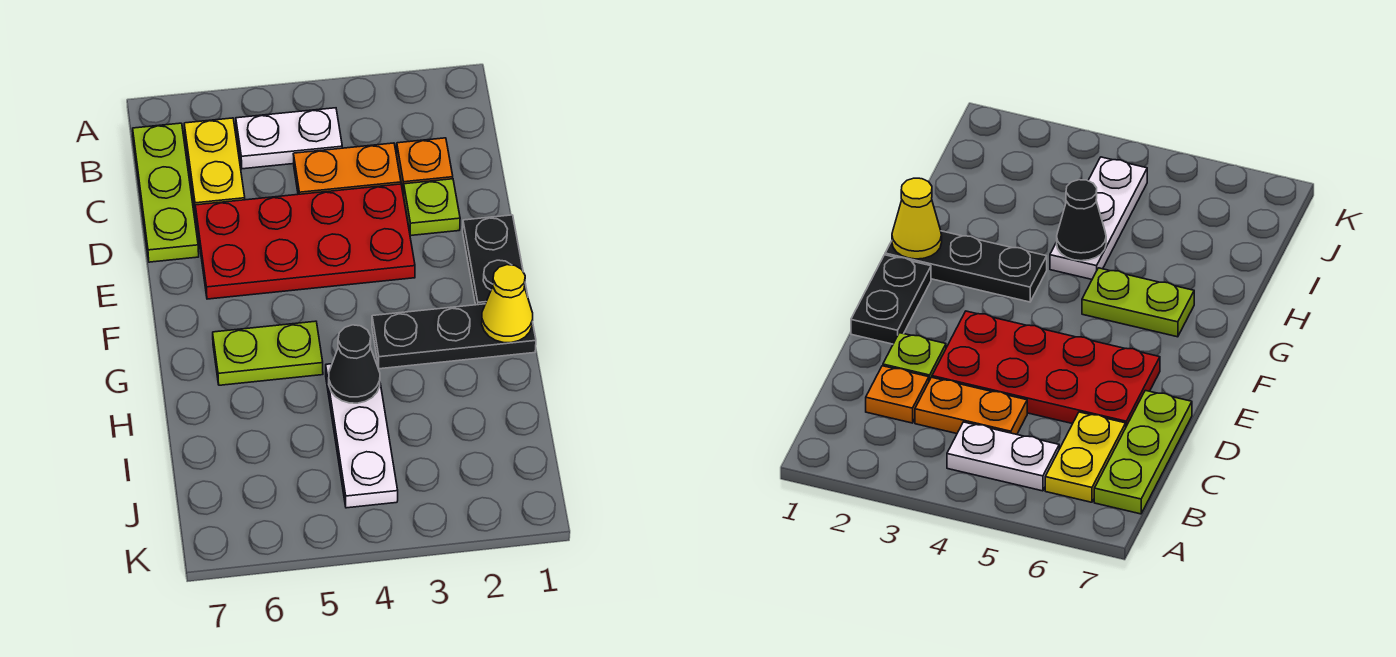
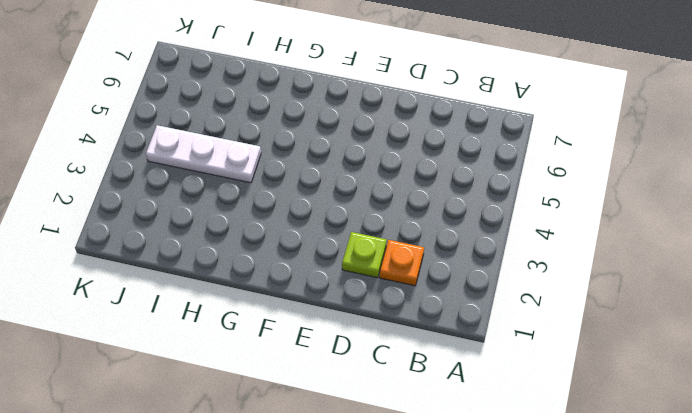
none -> white 1x2 plate [236,108,342,169]
none -> yellow 1x2 plate [184,118,245,214]
none -> lime 1x3 plate [133,123,199,262]

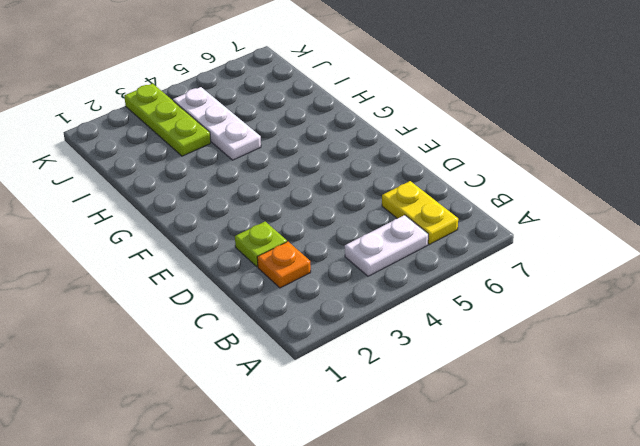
lime 1x3 plate [124,84,211,156] -> lime 1x3 plate moved to [133,123,199,262]
none -> orange 1x2 plate [293,143,401,194]
none -> red 2x4 plate [195,184,415,299]
none -> black 1x2 plate [463,215,528,305]

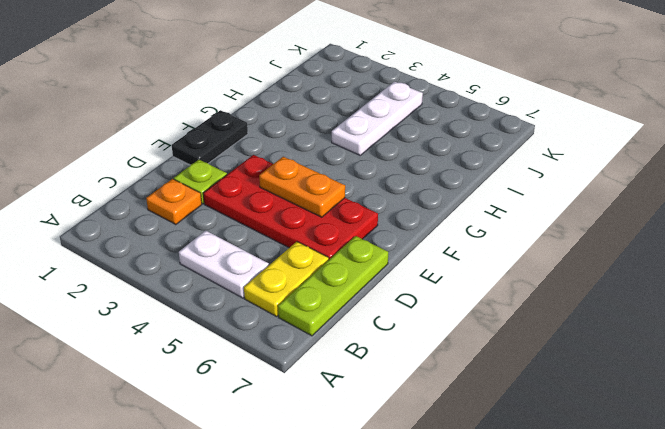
orange 1x2 plate [259,157,345,217] -> orange 1x2 plate moved to [293,143,401,194]
none -> black 1x3 plate [372,304,536,369]
none -> lime 1x2 plate [213,321,323,385]
none -> yellow 1x1 cone [482,265,533,343]

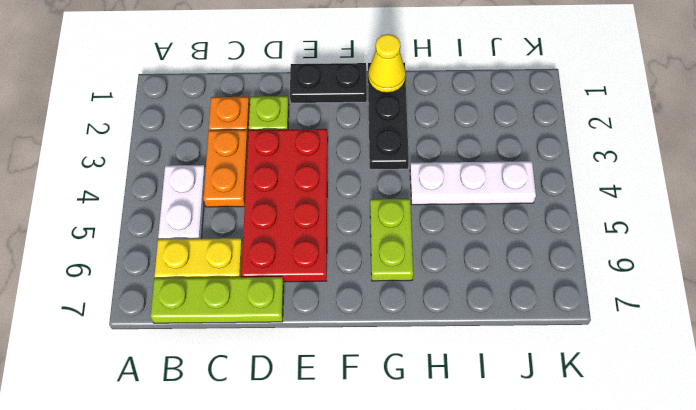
none -> black 1x1 cone [329,325,380,403]

